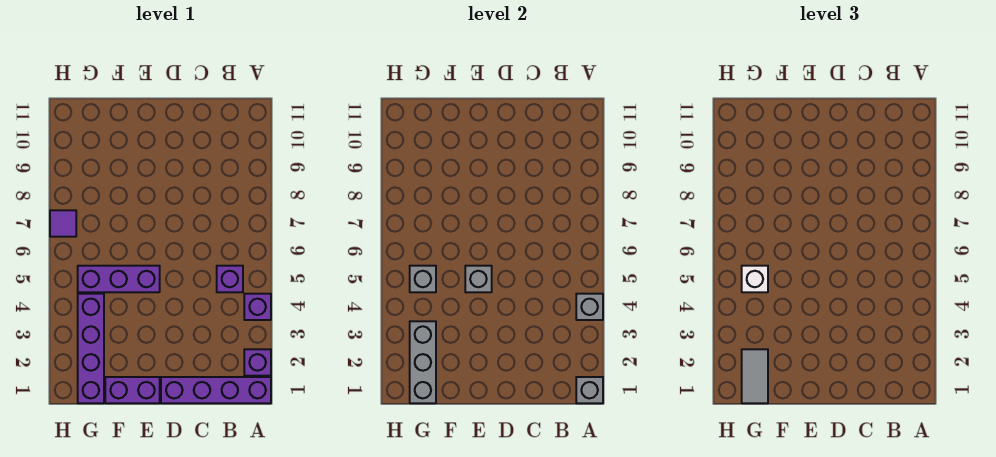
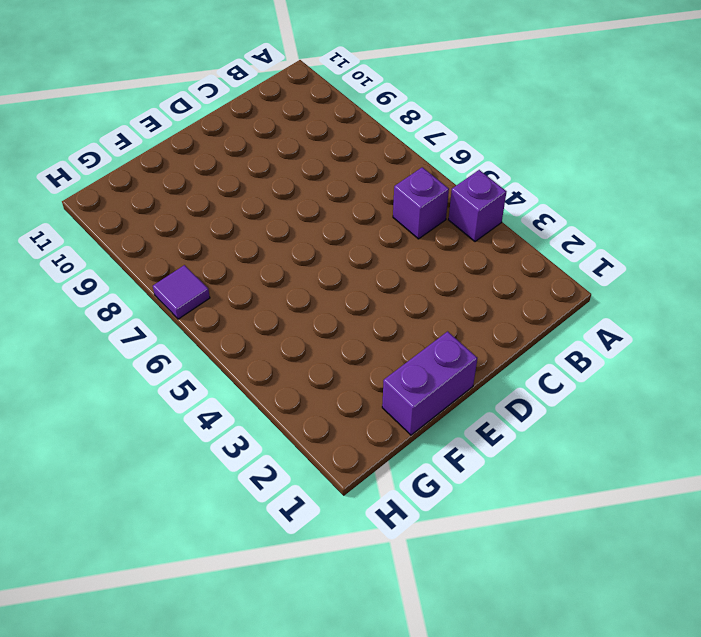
none -> purple 1x4 brick [161,377,271,403]
none -> purple 1x1 brick [244,349,271,376]
none -> purple 1x3 brick [78,266,160,292]

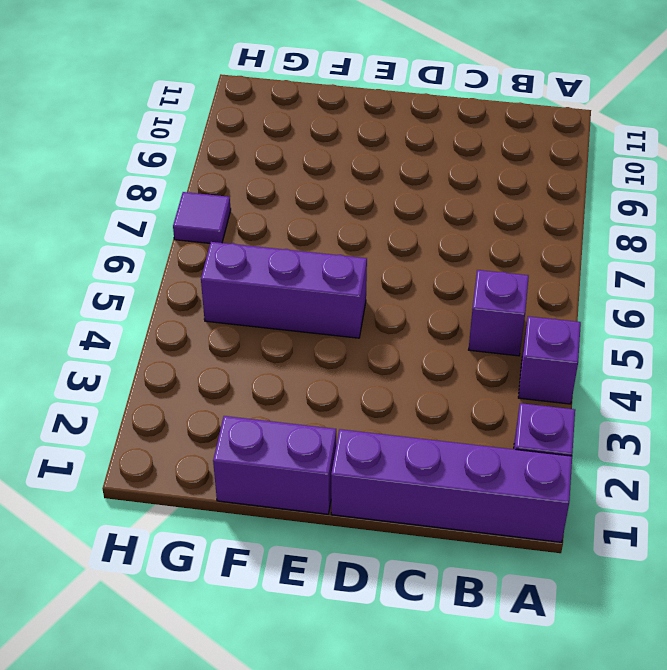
none -> purple 1x4 brick [78,294,104,403]
none -> grey 1x1 brick [576,377,603,403]
none -> grey 1x1 brick [576,294,603,320]

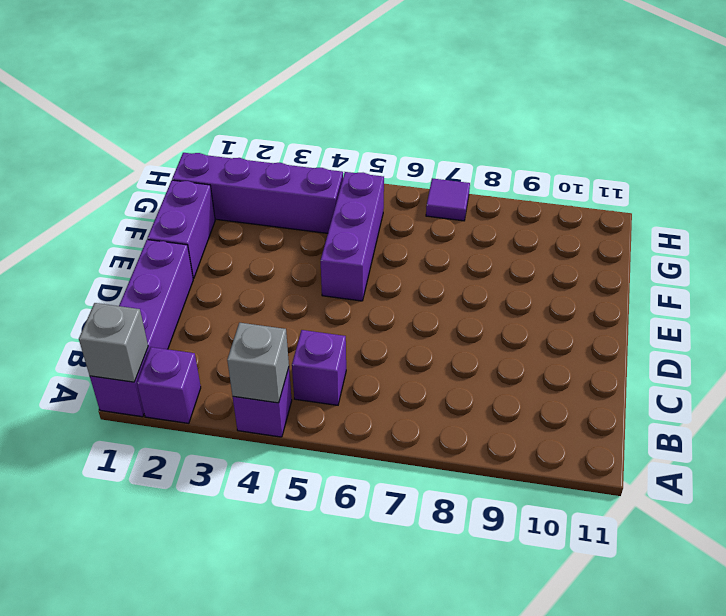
none -> grey 1x1 brick [465,266,492,292]
none -> grey 1x3 brick [410,321,436,403]
none -> grey 1x1 brick [410,266,436,292]

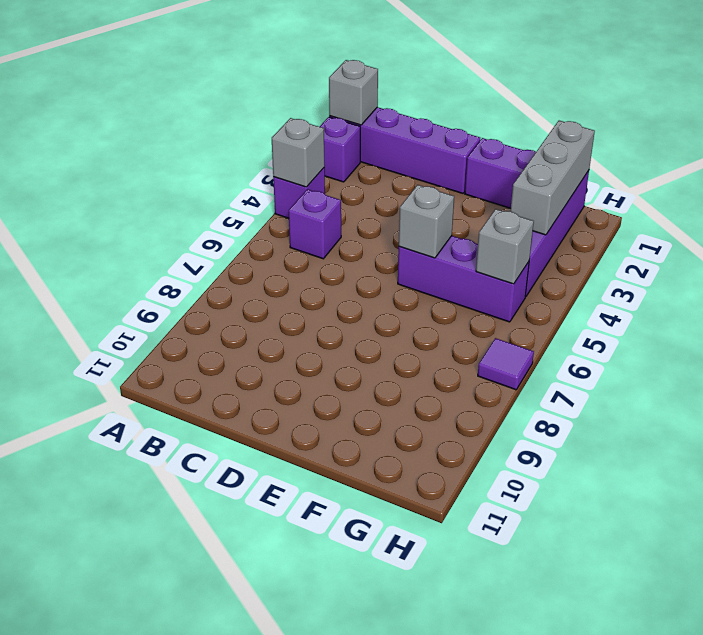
none -> grey 1x2 tile [742,349,768,403]
none -> white 1x1 brick [742,266,768,292]

